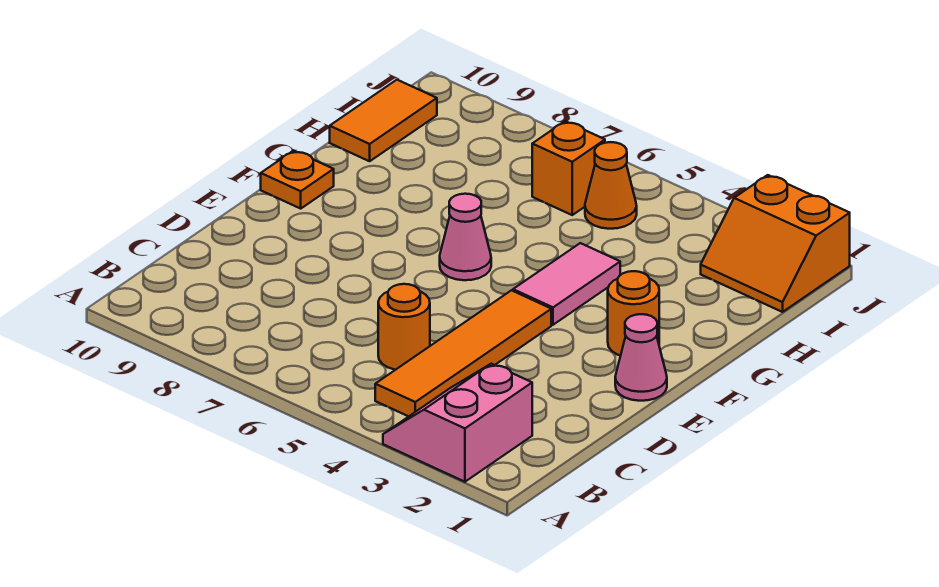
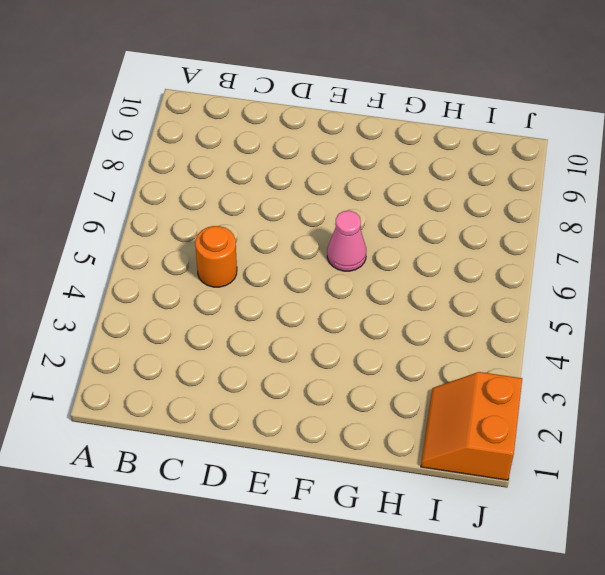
none -> pink 2x2 slope [383,364,532,482]
none -> orange 1x4 tile [375,290,551,416]
none -> pink 1x1 cone [615,314,667,401]

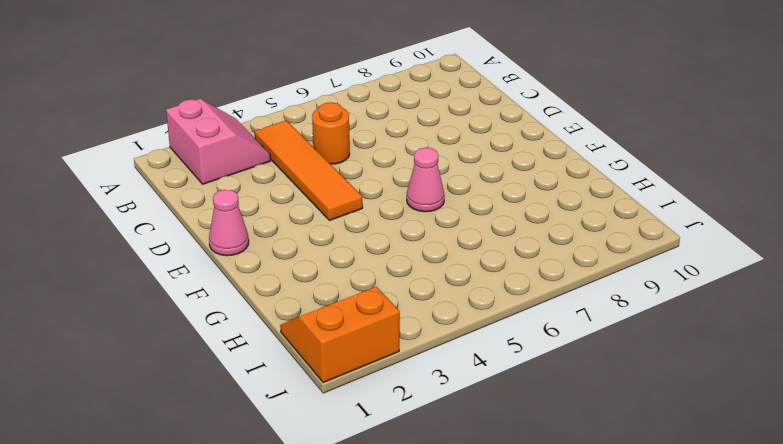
none -> orange 1x1 round brick [608,271,659,356]
none -> pink 1x2 tile [513,243,620,325]
none -> orange 1x1 plate [261,151,334,209]

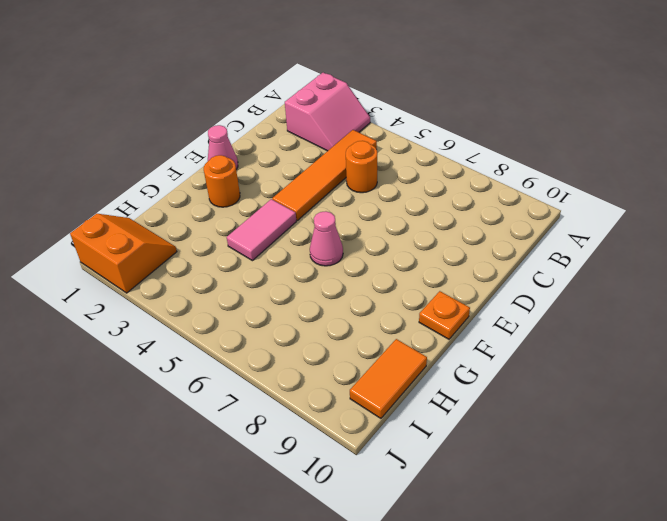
none -> orange 1x1 cone [585,142,637,229]
none -> orange 1x1 brick [532,121,605,215]

